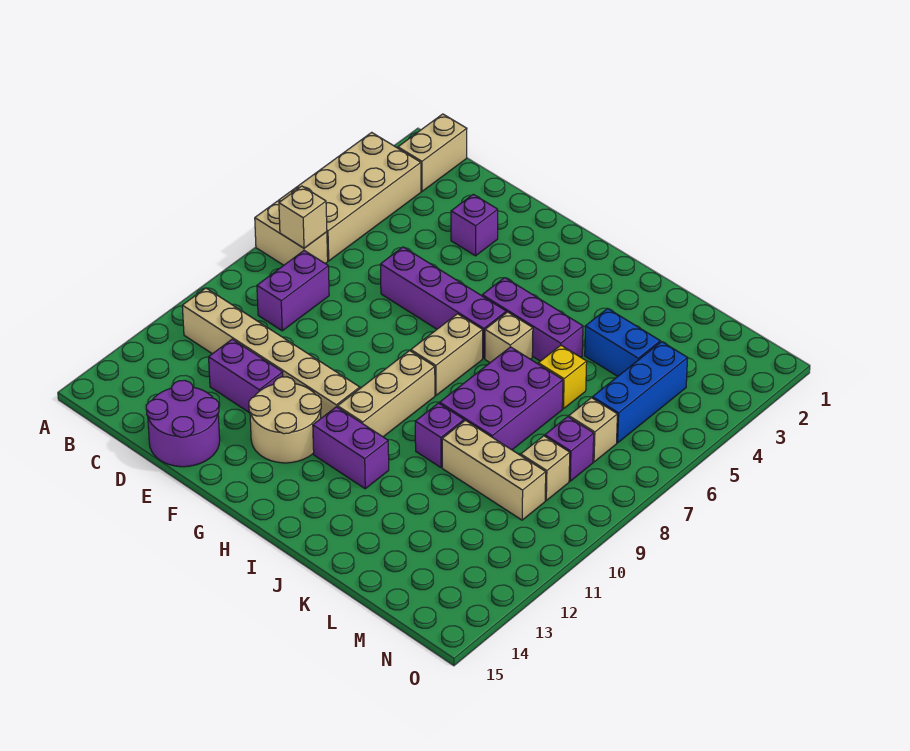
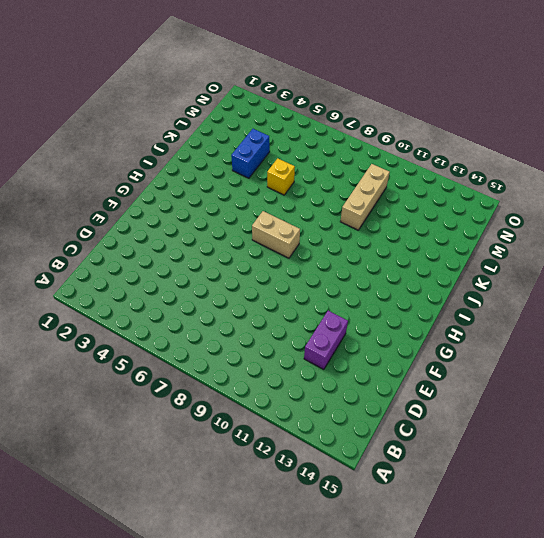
none -> tan 2x4 brick [279,132,421,261]
none -> tan 1x2 brick [255,201,328,265]
none -> tan 1x2 brick [398,114,467,191]

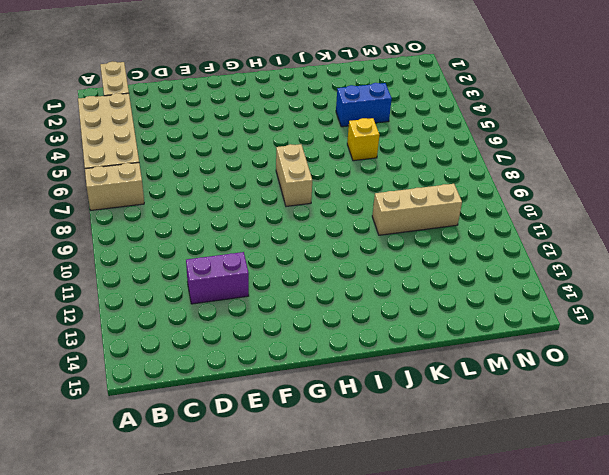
none -> tan 1x6 brick [182,288,360,418]
none -> purple 1x2 brick [257,251,329,331]
none -> purple 2x2 round brick [146,380,220,467]

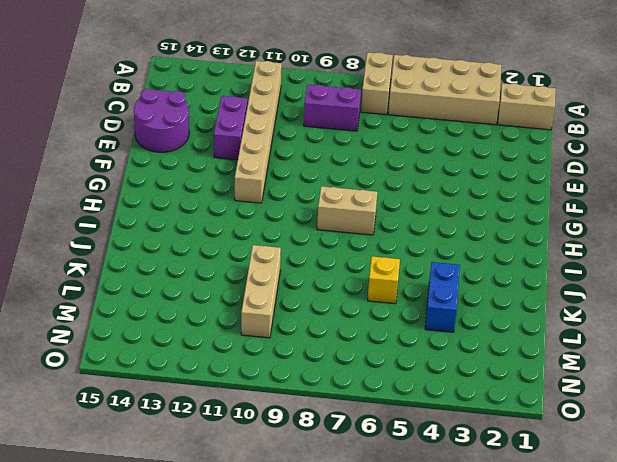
none -> purple 1x1 brick [451,194,498,256]
none -> purple 1x4 brick [380,247,506,358]
none -> tan 2x2 round brick [249,377,321,463]

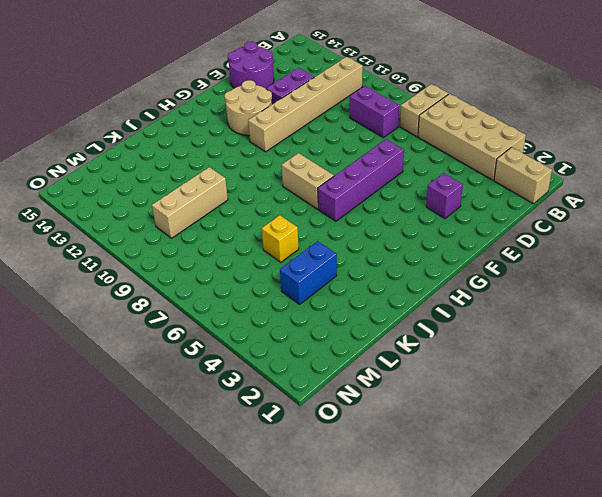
none -> purple 1x3 brick [482,278,583,361]
none -> tan 1x3 brick [338,351,435,437]
none -> purple 1x2 brick [313,407,389,489]

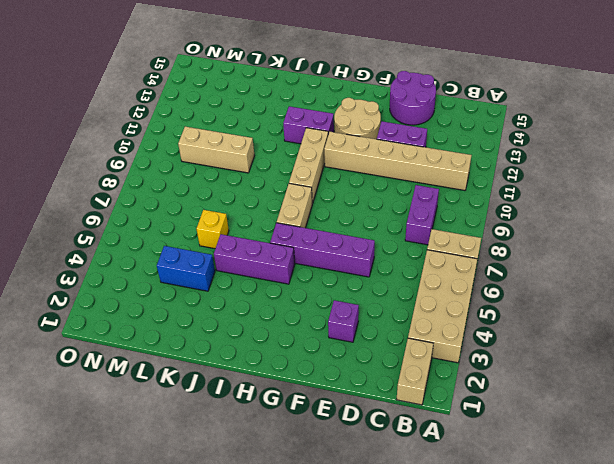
none -> tan 1x1 brick [485,312,533,363]
none -> purple 2x3 brick [440,347,563,450]
none -> purple 1x1 brick [415,403,464,467]

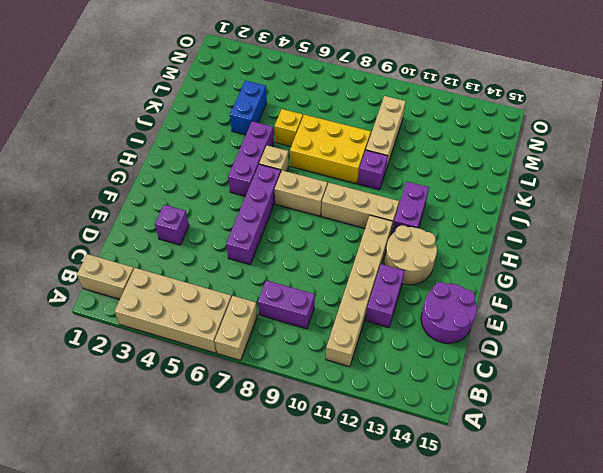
yellow 2x3 brick [290,115,371,184] -> purple 2x3 brick [440,347,563,450]
none -> blue 1x3 brick [593,342,688,443]
none -> tan 1x1 brick [569,398,617,462]
none -> purple 1x1 brick [545,417,594,481]

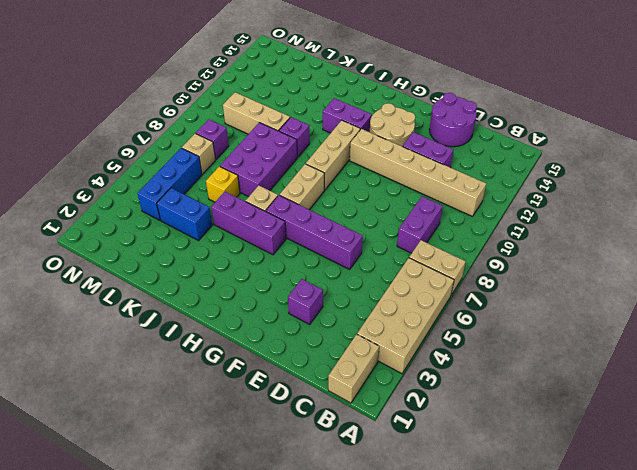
none -> tan 1x1 brick [521,436,570,500]
none -> tan 1x1 brick [279,186,327,248]

